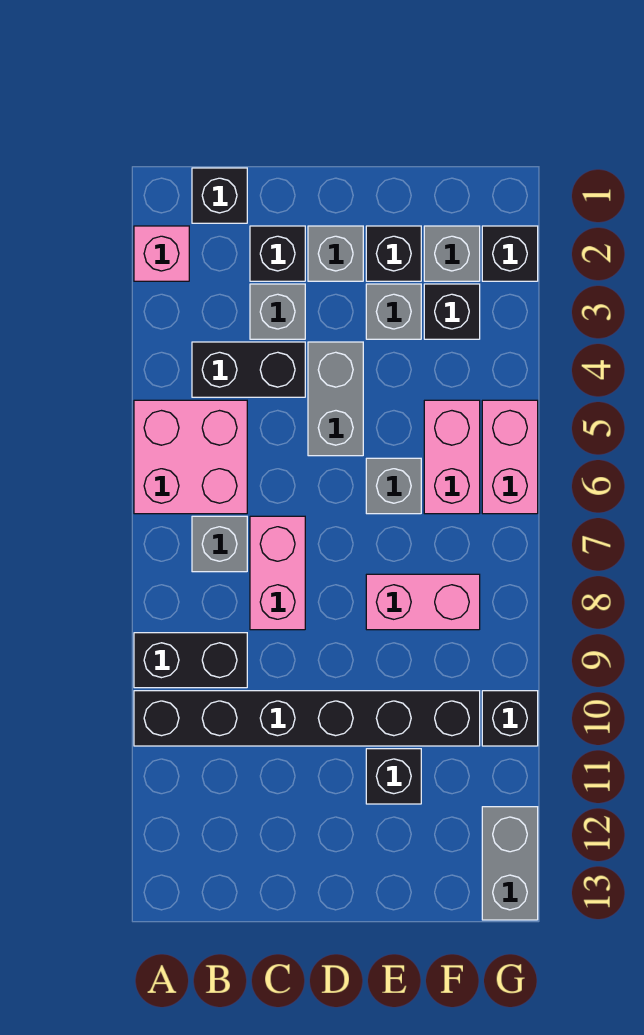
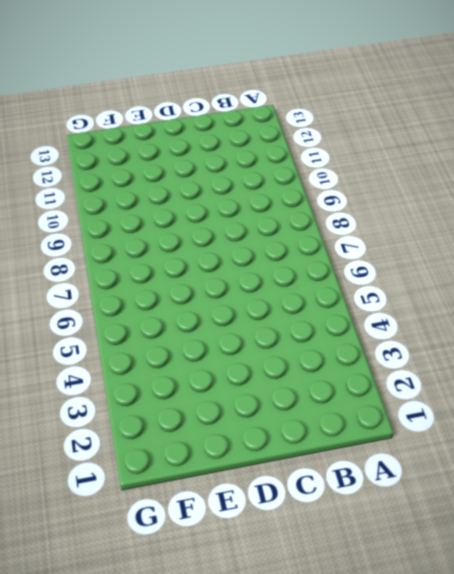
none -> pink 1x1 brick [134,226,189,281]
none -> pink 2x2 brick [134,400,247,514]
none -> black 1x2 brick [134,633,247,688]

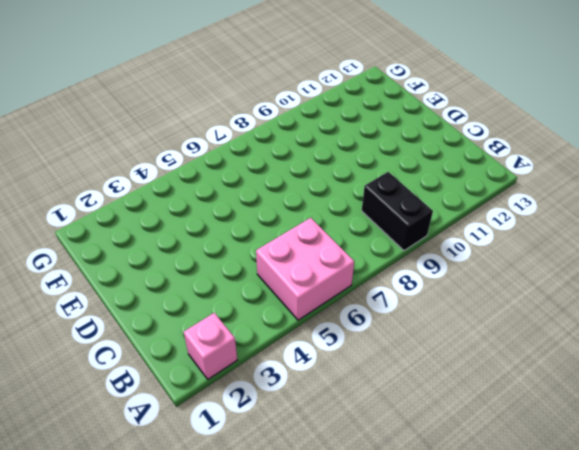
none -> black 1x6 brick [134,691,480,746]
none -> black 1x1 brick [192,168,247,223]
none -> black 1x2 brick [192,342,305,397]

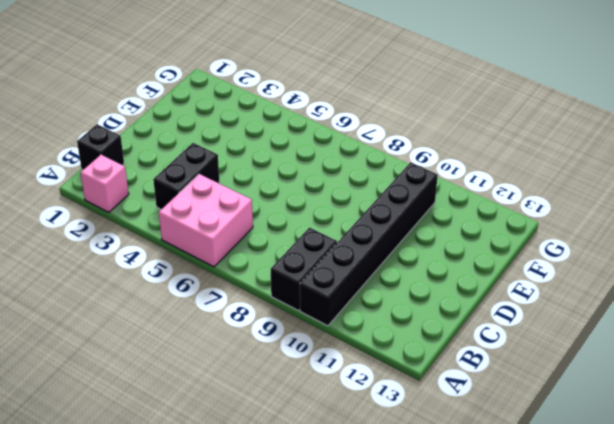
none -> grey 1x1 brick [192,516,247,572]
none -> black 1x1 brick [250,226,305,281]
none -> grey 1x1 brick [250,284,305,339]

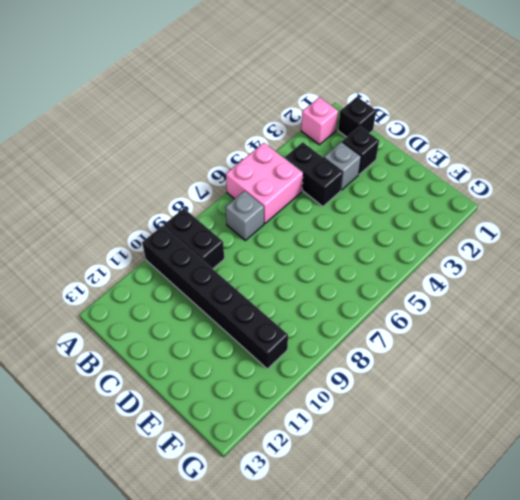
none -> pink 1x2 brick [250,516,305,630]
none -> grey 1x1 brick [308,226,363,281]
none -> grey 1x2 brick [308,342,363,456]

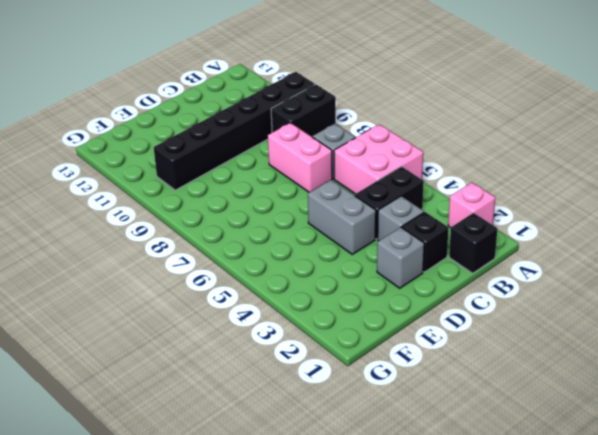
none -> black 1x1 brick [366,226,421,281]
none -> grey 1x1 brick [366,284,421,339]
none -> grey 1x1 brick [366,458,421,514]

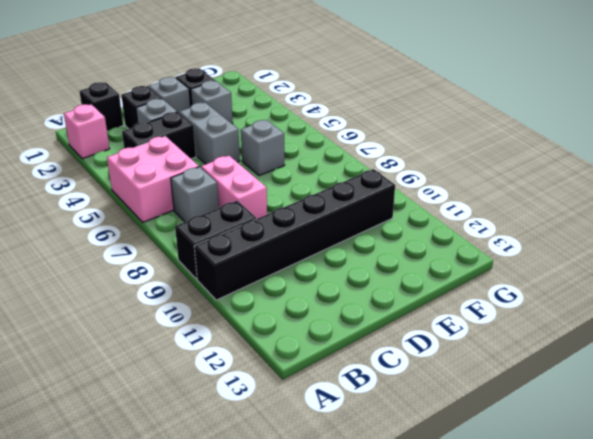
none -> pink 1x2 brick [366,574,480,630]
none -> black 1x1 brick [366,749,421,804]
none -> grey 1x1 brick [424,226,480,281]

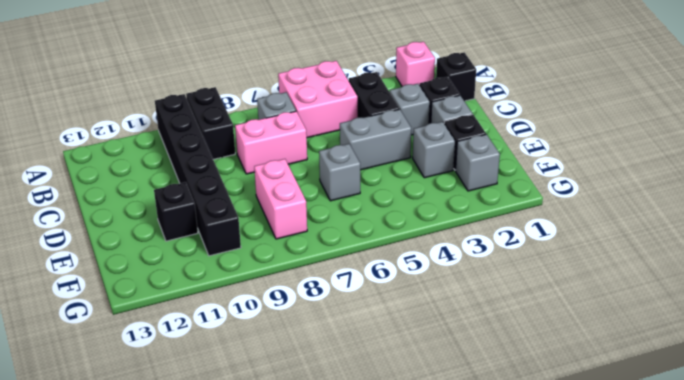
none -> black 1x1 brick [424,284,480,339]
none -> pink 1x2 brick [424,400,480,514]
none -> black 1x1 brick [482,226,538,281]

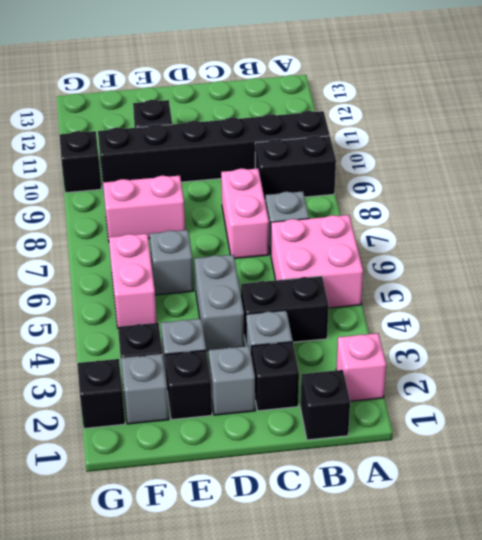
none -> pink 1x2 brick [482,400,538,514]
none -> grey 1x2 brick [482,807,538,920]

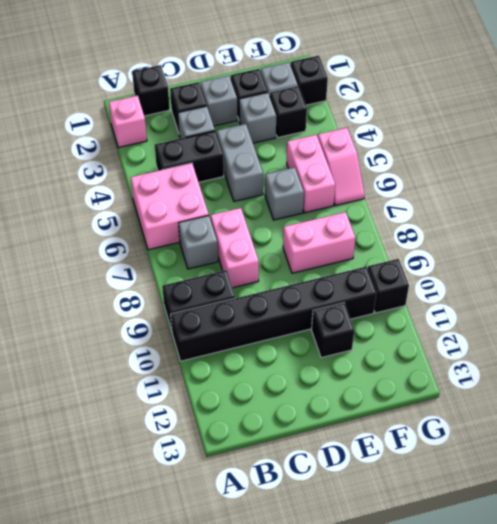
pink 1x2 slope [318,128,365,206] -> pink 1x2 brick [482,400,538,514]
none -> grey 1x2 brick [482,807,538,920]

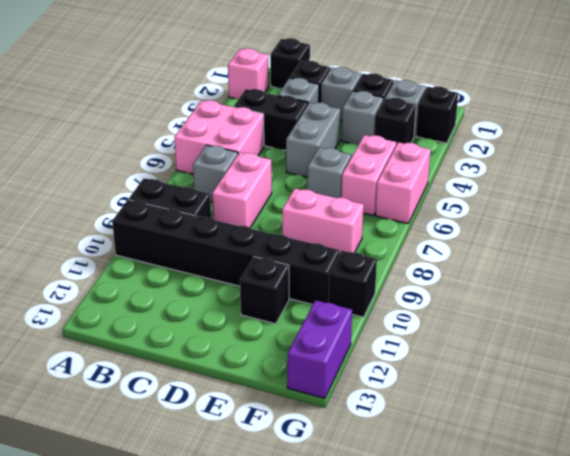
purple 1x2 brick [287,300,352,398] -> grey 1x2 brick [482,807,538,920]

